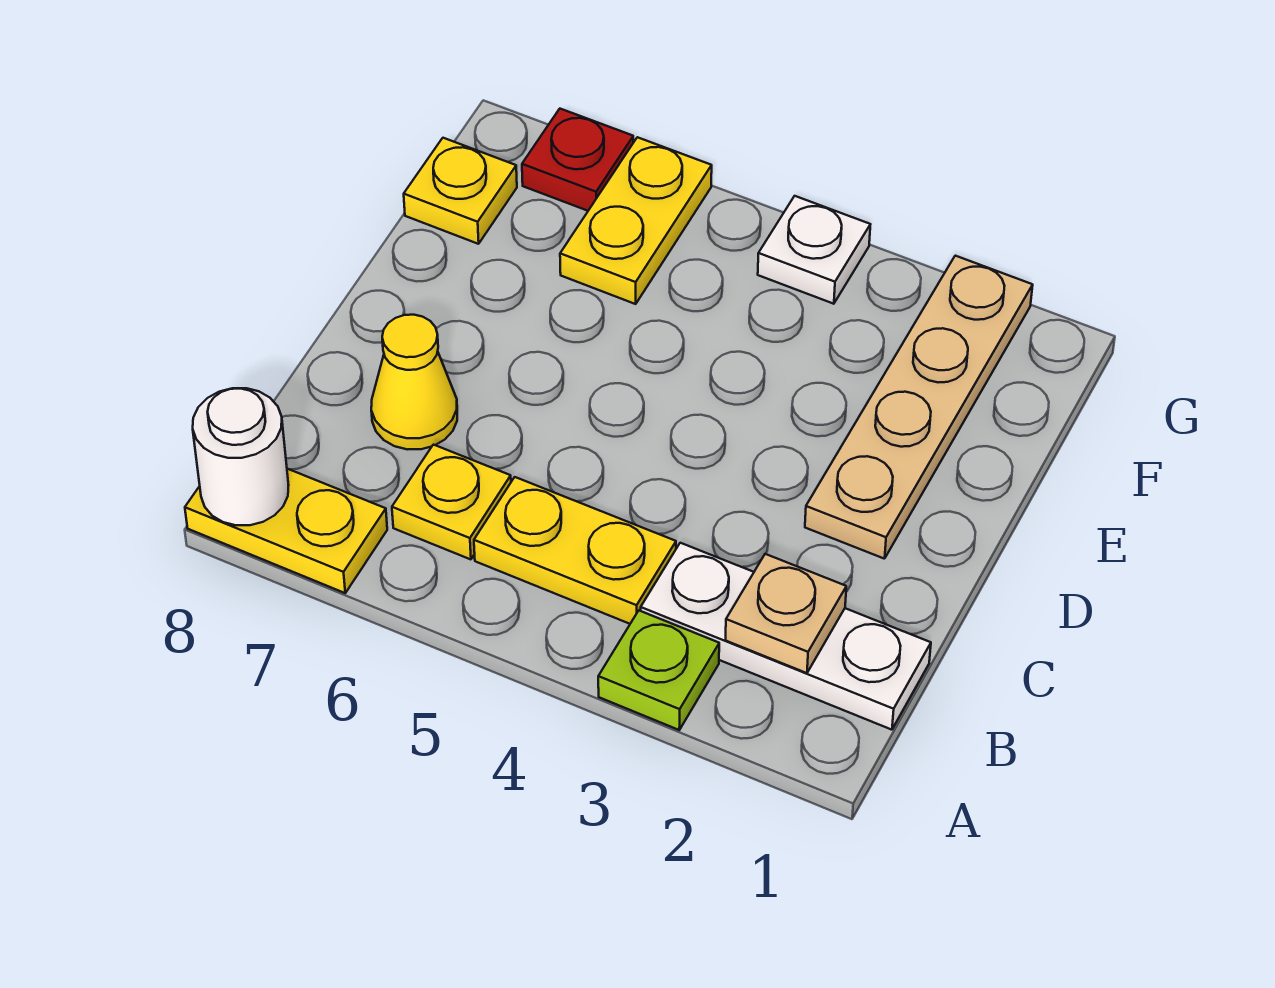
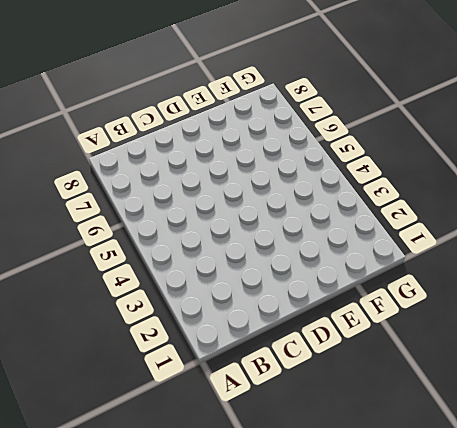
none -> lime 1x1 plate [598,611,719,730]
none -> yellow 1x2 plate [185,469,387,593]
none -> white 1x3 plate [641,543,931,730]

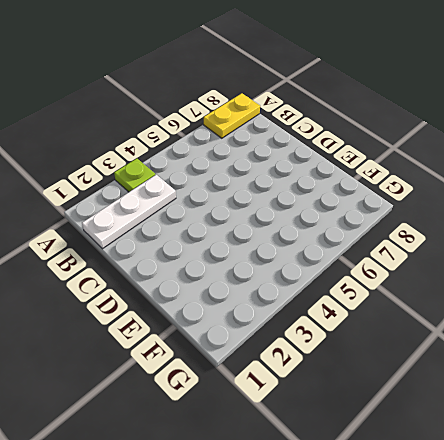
none -> yellow 1x2 plate [474,477,676,624]
none -> yellow 1x1 plate [392,445,511,559]
none -> yellow 1x1 cone [371,315,457,449]

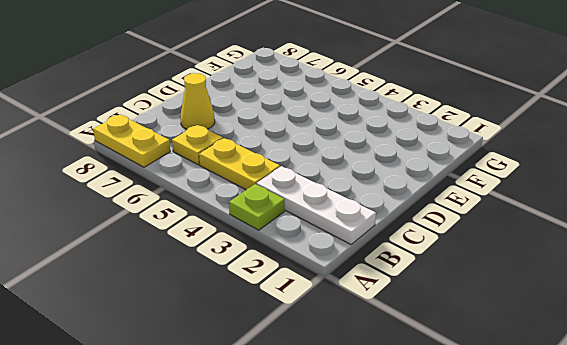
none -> tan 1x4 plate [805,256,1033,559]
none -> yellow 1x2 plate [560,137,712,304]
none -> yellow 1x1 plate [404,138,517,244]

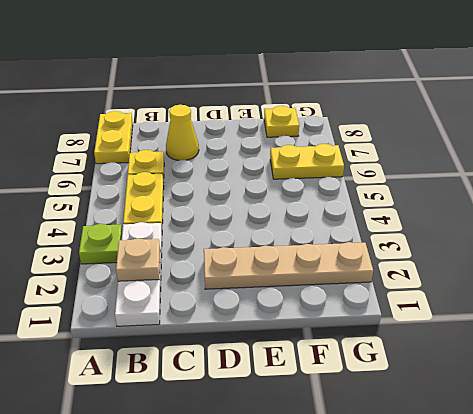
none -> white 1x1 plate [758,196,870,304]
none -> red 1x1 plate [522,109,633,211]
none -> white 1x1 round brick [193,388,289,525]

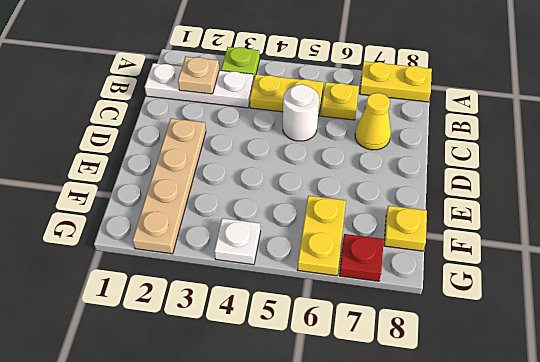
white 1x1 round brick [283,84,319,141] -> white 1x1 round brick moved to [193,388,289,525]

